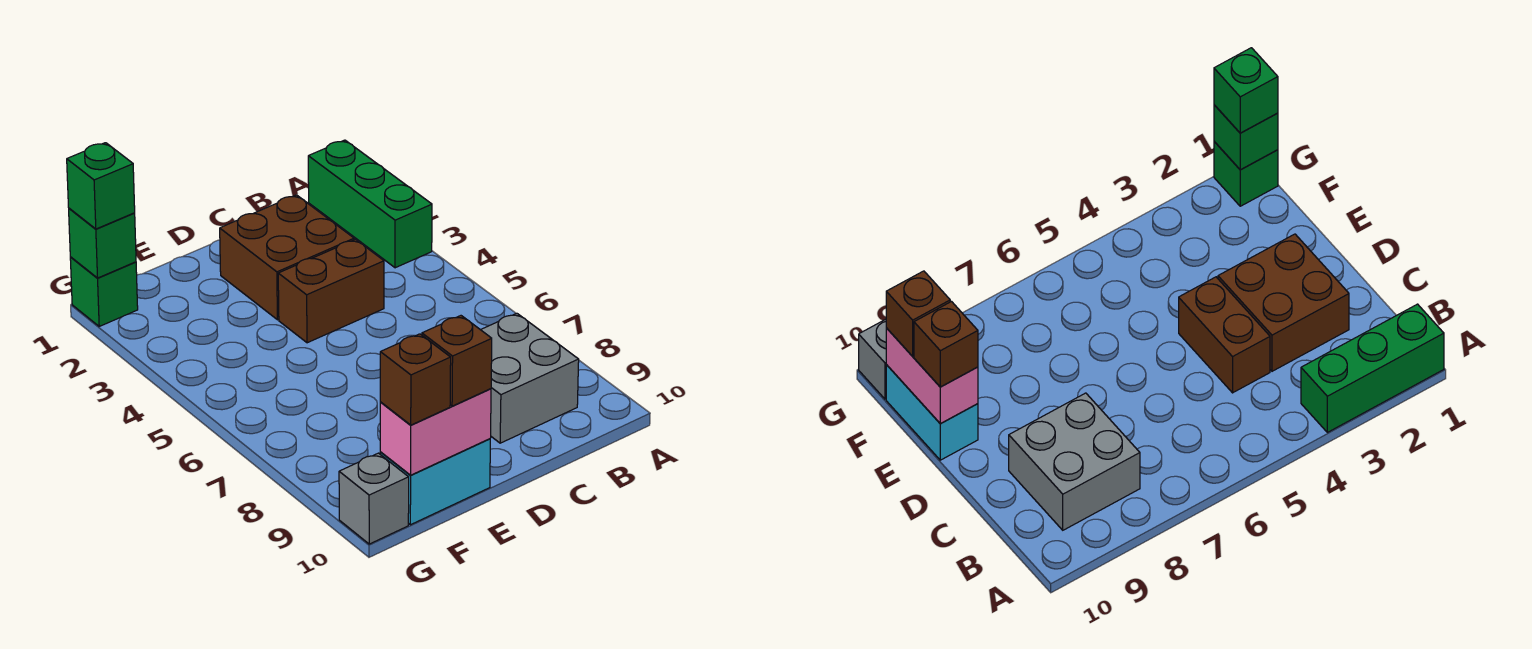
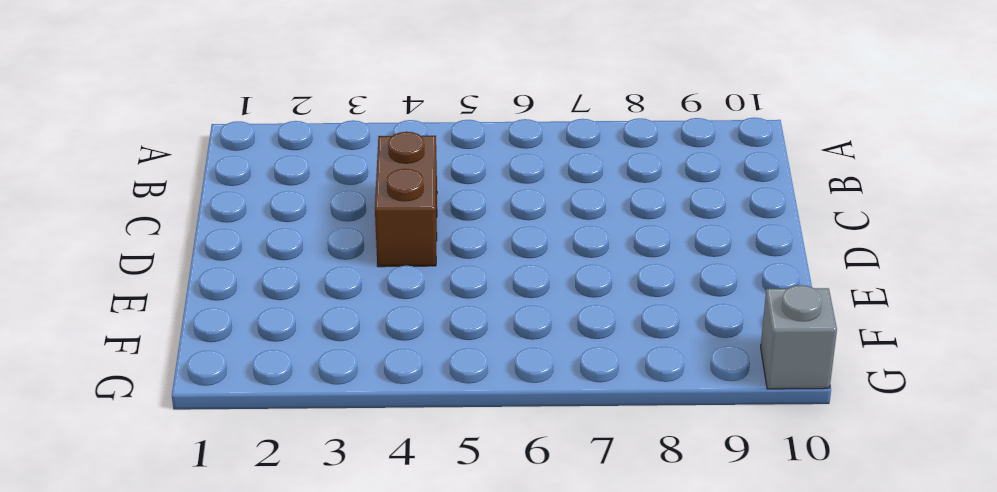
none -> green 1x3 brick [308,140,432,268]
none -> grey 2x2 brick [481,313,579,443]
none -> brown 2x2 brick [220,195,354,320]

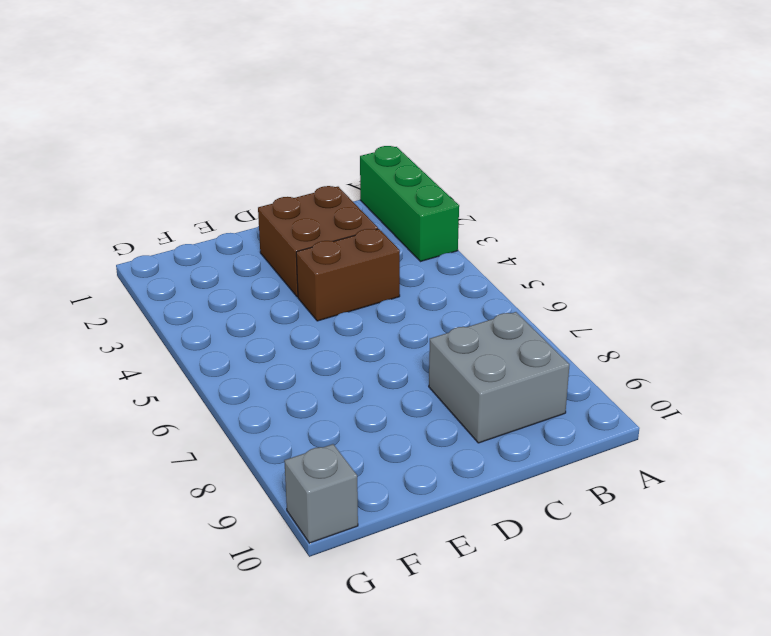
none -> cyan 1x2 brick [380,439,490,525]
none -> green 1x1 brick [70,257,138,326]
none -> pink 1x2 brick [380,389,491,475]

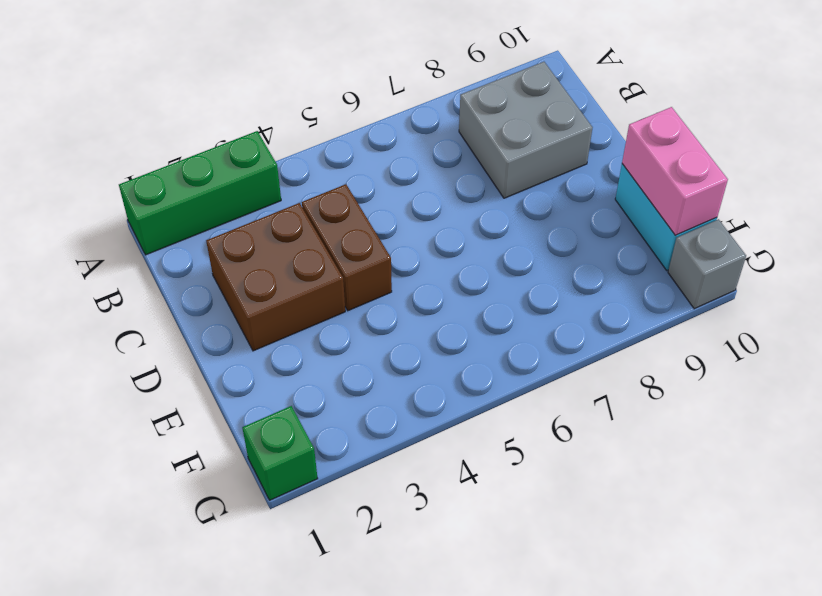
none -> green 1x1 brick [69,208,136,278]
none -> brown 1x1 brick [422,316,492,406]
none -> brown 1x1 brick [380,334,451,425]

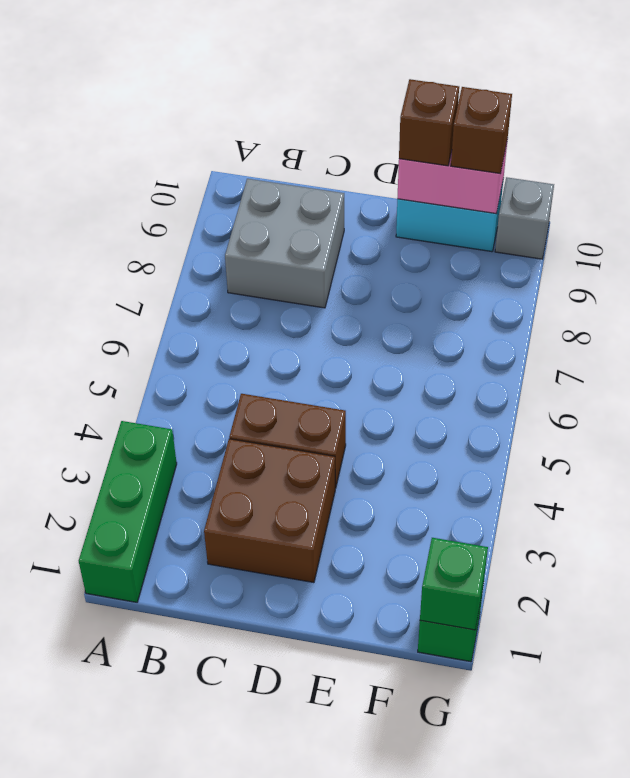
none -> green 1x1 brick [67,143,135,229]

